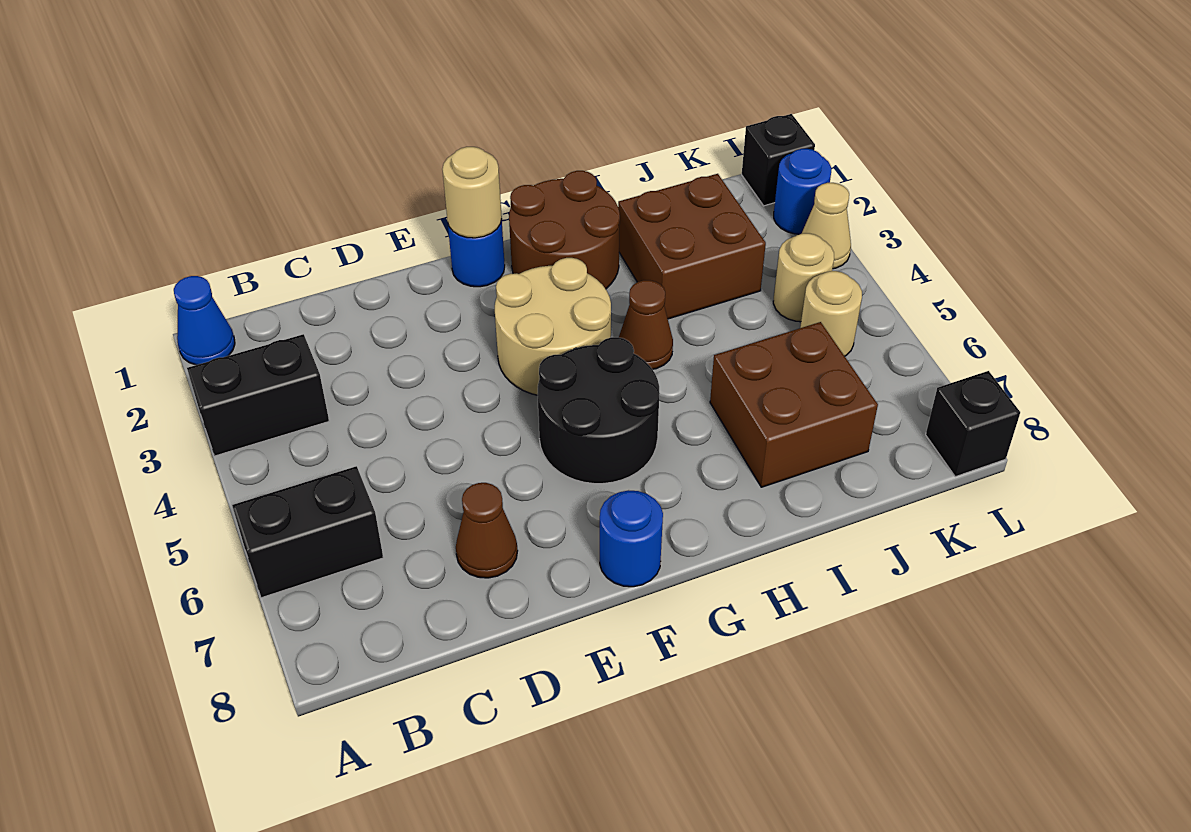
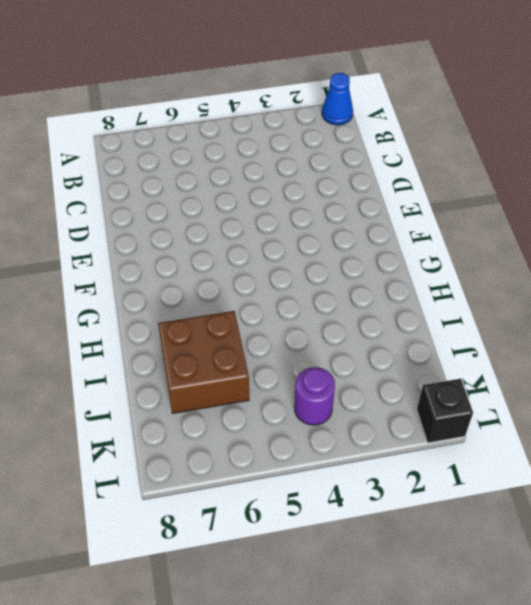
purple 1x1 round brick [294,367,335,425] -> tan 1x1 round brick [773,233,834,322]
none -> black 1x2 brick [187,334,329,456]
none -> black 1x2 brick [232,466,383,598]
none -> brown 1x1 cone [456,483,518,578]

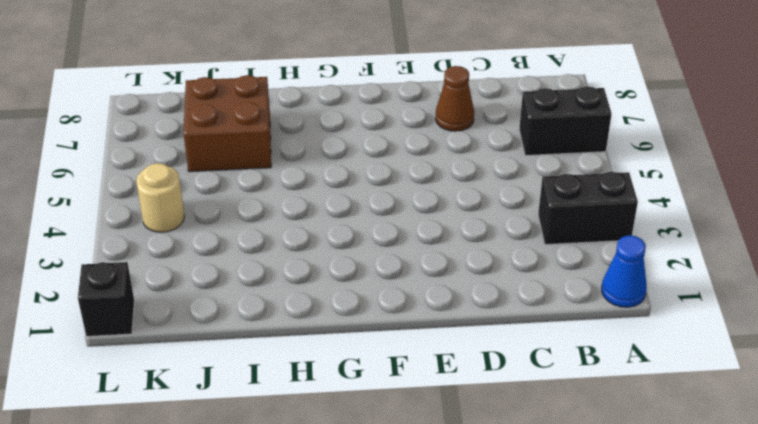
none -> blue 1x1 round brick [448,220,505,287]
none -> tan 2x2 round brick [495,258,611,395]
none -> black 2x2 round brick [537,337,660,484]

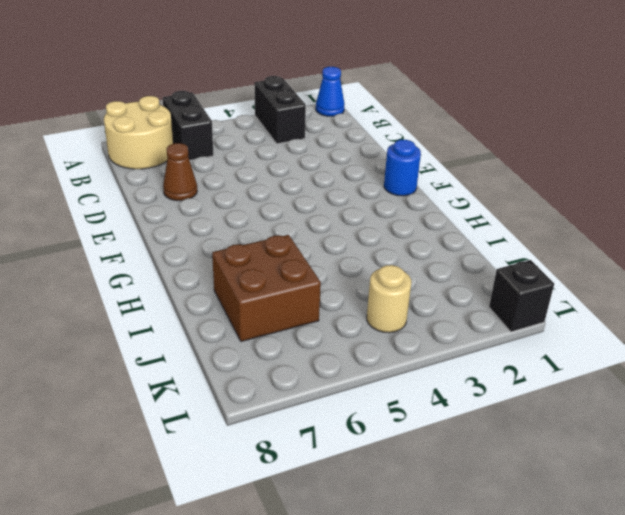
tan 2x2 round brick [104,96,173,169] -> tan 2x2 round brick moved to [495,258,611,395]
none -> black 2x2 round brick [537,337,660,484]
none -> blue 1x1 round brick [600,490,663,587]
none -> brown 2x2 round brick [509,171,620,289]

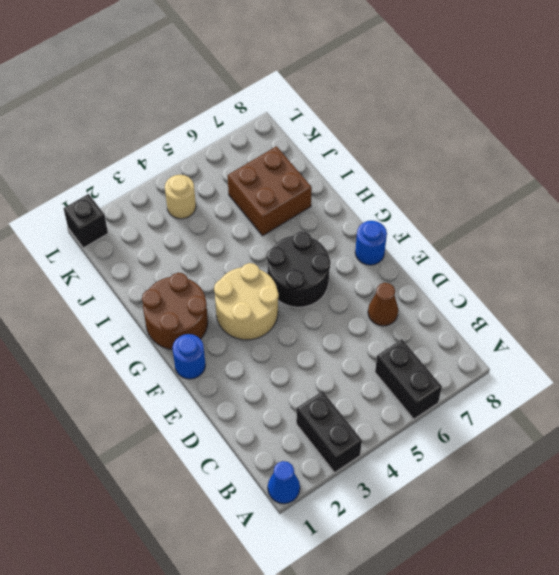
none -> brown 1x1 cone [619,280,673,369]
none -> brown 2x2 brick [618,174,766,319]
none -> tan 1x1 round brick [800,271,862,356]

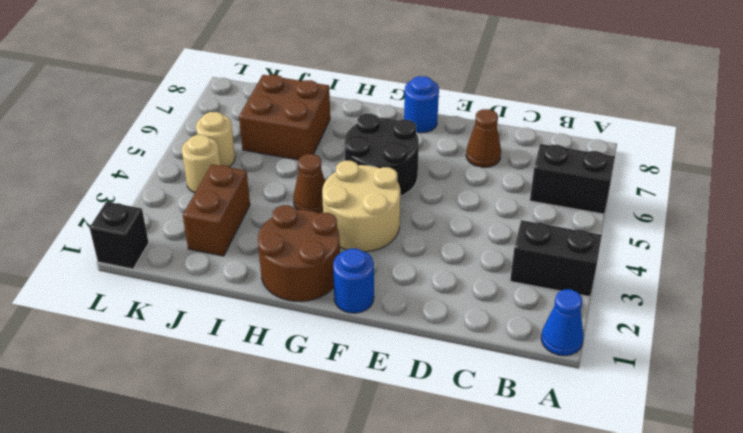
brown 1x2 brick [183,164,250,256] -> brown 2x2 brick [618,174,766,319]
none -> blue 1x1 round brick [774,149,831,234]
none -> tan 1x1 cone [802,183,851,269]
none -> black 1x1 brick [926,371,1020,477]

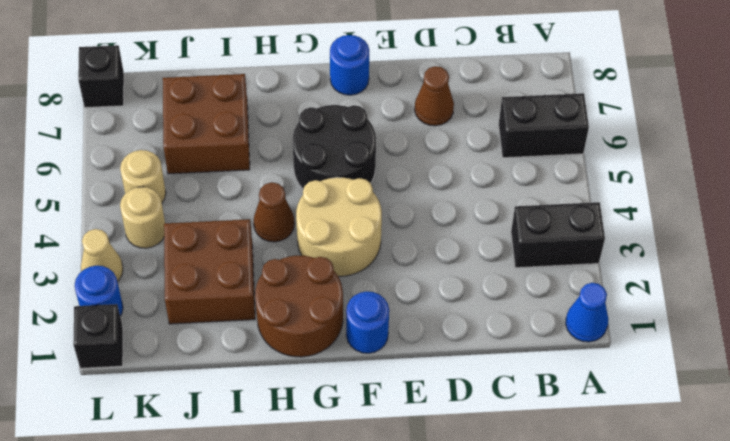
none -> tan 1x1 round brick [442,147,502,238]

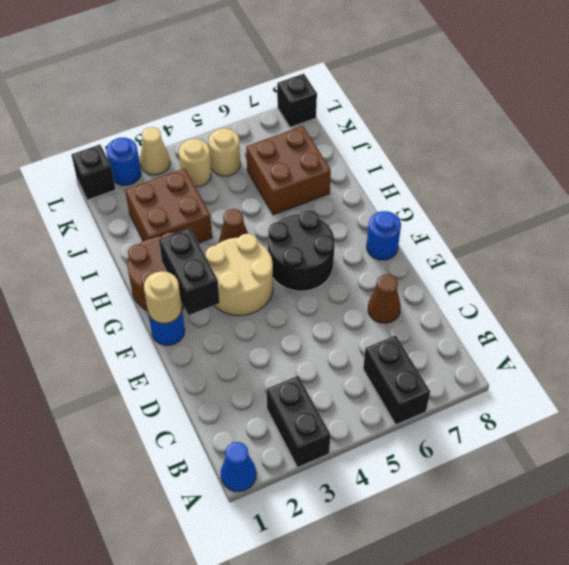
black 1x2 brick [159,228,220,315] -> none

